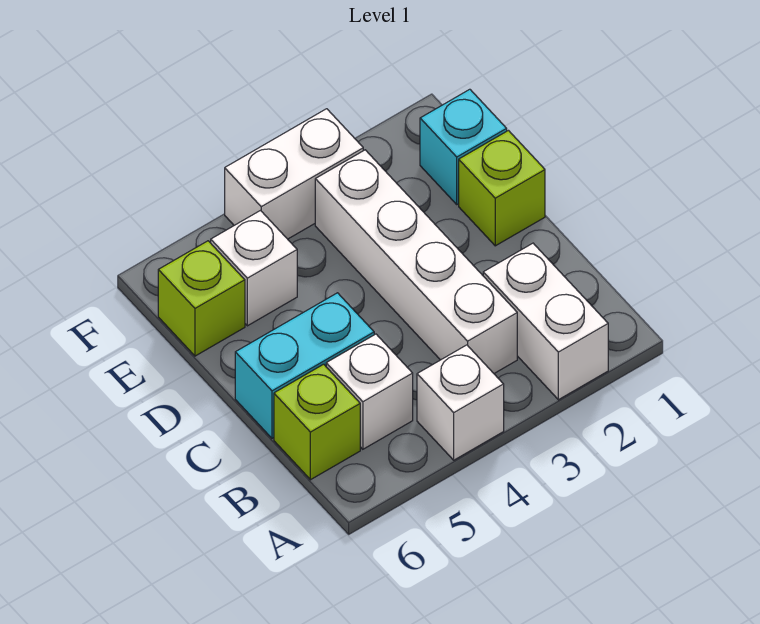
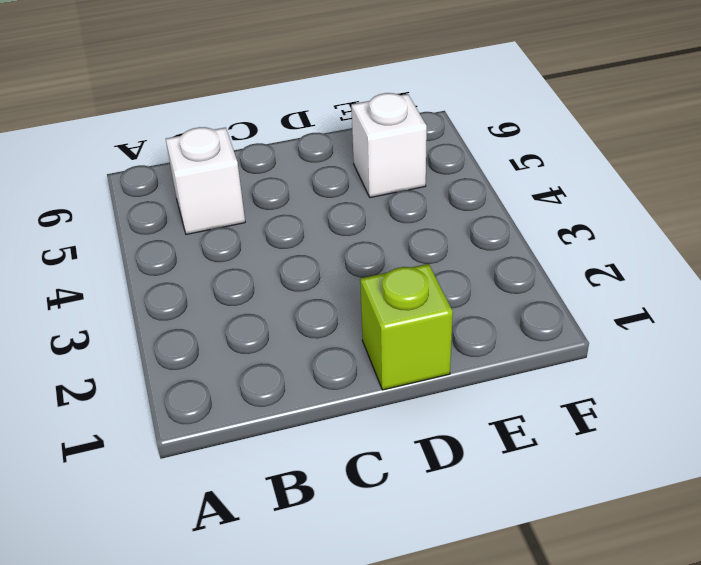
none -> white 1x2 brick [483,243,608,400]
none -> white 1x1 brick [417,345,504,460]

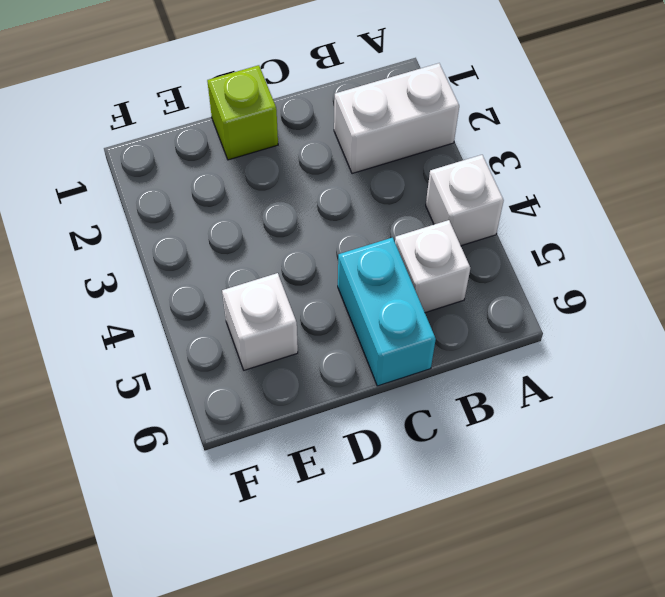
none -> white 1x4 brick [315,150,517,373]
none -> lime 1x1 brick [274,364,360,480]

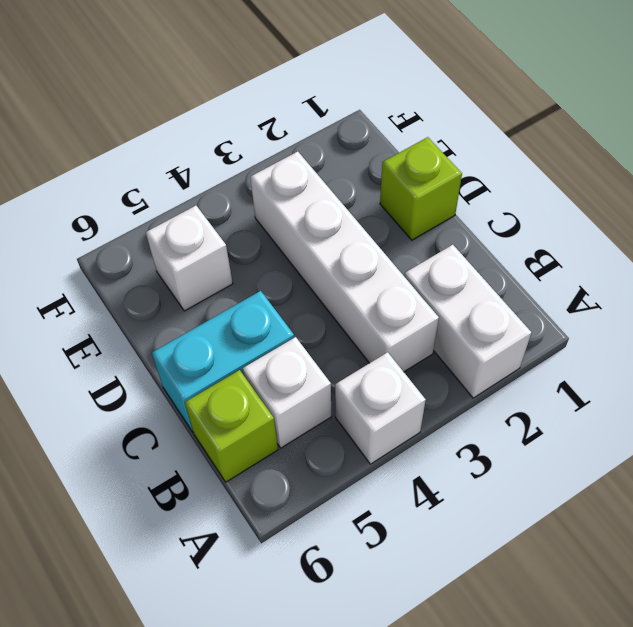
none -> cyan 1x1 brick [420,89,507,204]
none -> lime 1x1 brick [158,241,245,356]

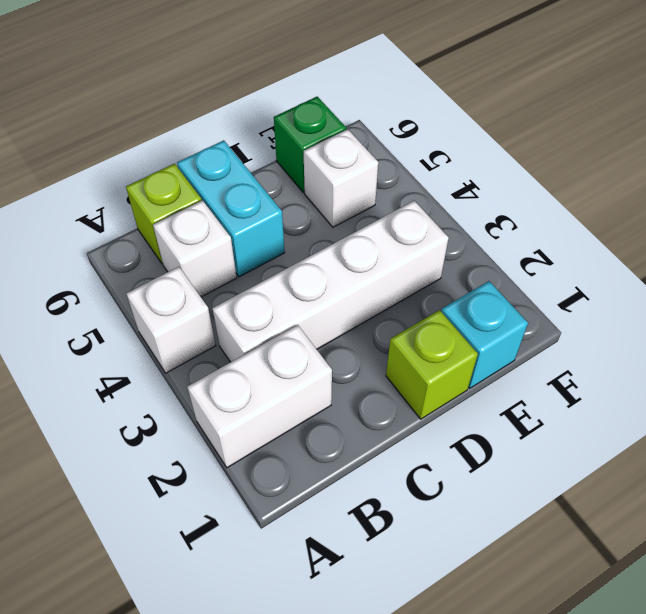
green 1x1 brick [274,97,346,192] -> lime 1x1 brick [158,241,245,356]
none -> white 1x2 brick [225,109,363,239]

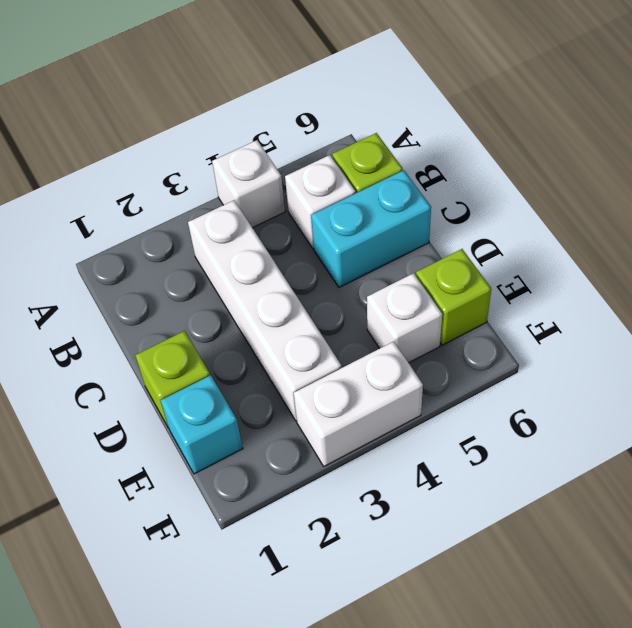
none -> white 1x2 brick [483,243,608,400]

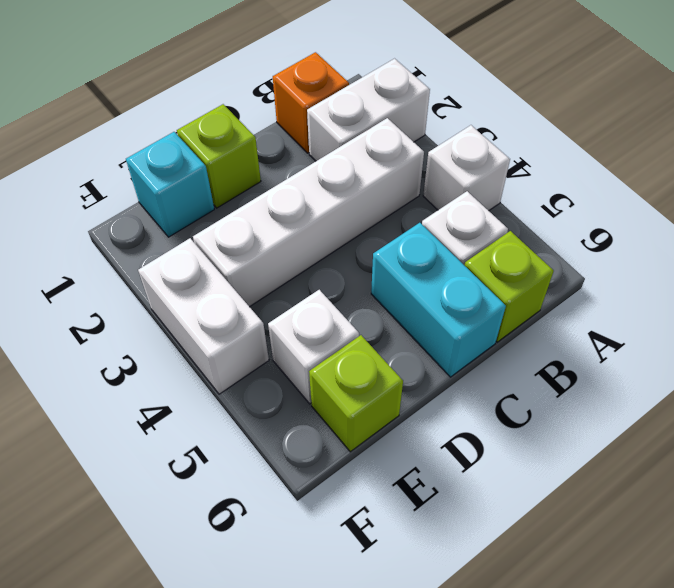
orange 1x1 brick [273,52,349,153] -> none

